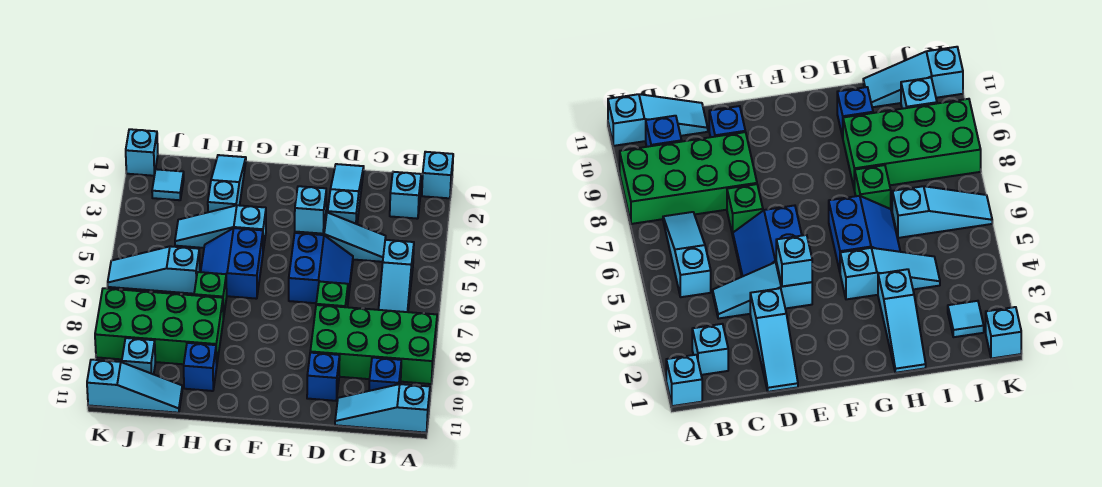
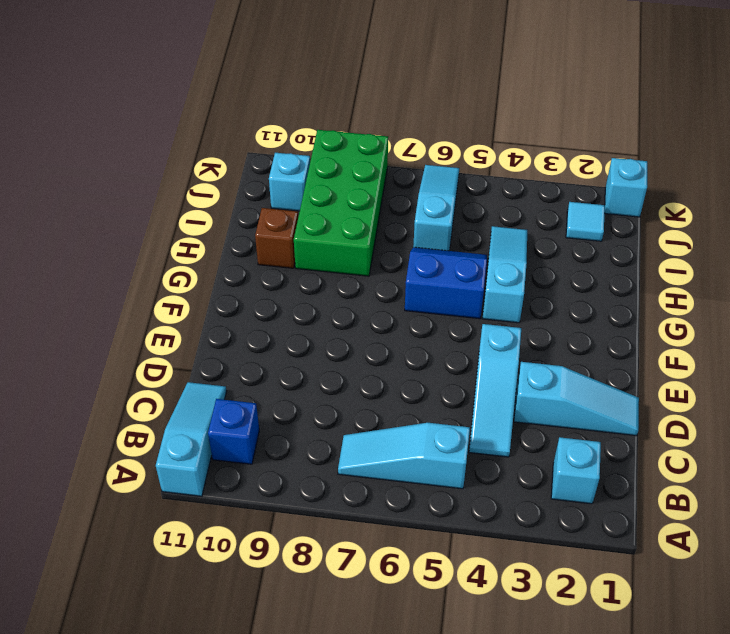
brown 1x1 brick [255,208,298,268] -> blue 1x1 brick [184,343,217,391]
none -> cyan 1x1 brick [422,152,453,198]
none -> green 2x4 brick [310,305,437,384]
none -> blue 2x2 slope [289,233,353,303]

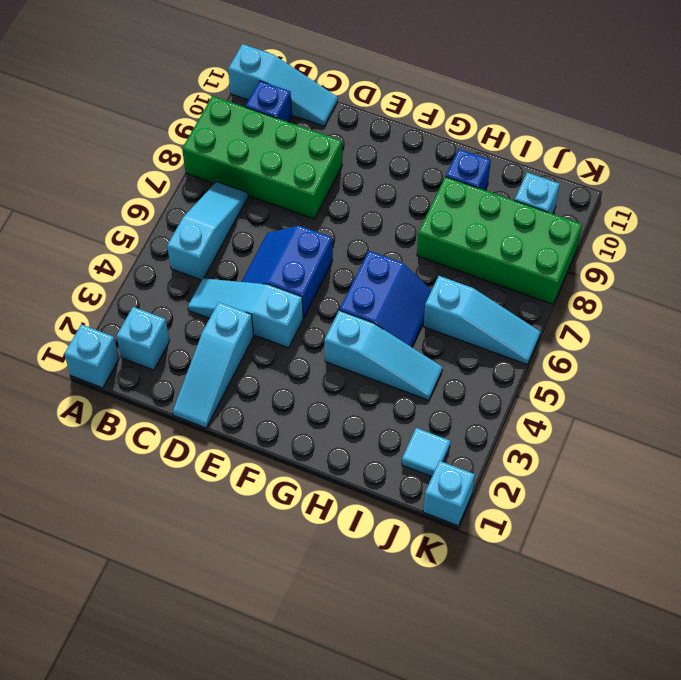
none -> green 1x1 brick [316,282,348,307]
none -> blue 1x1 brick [307,353,340,401]
none -> cyan 1x3 slope [208,155,246,212]

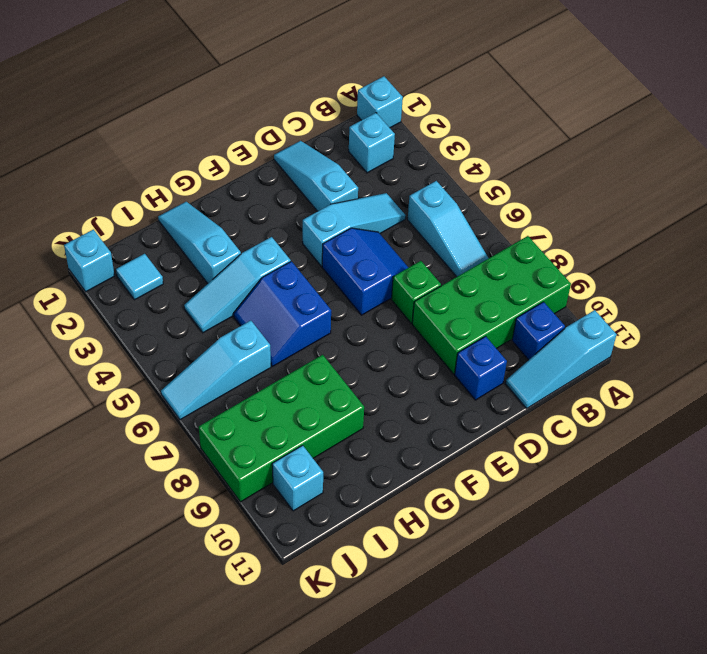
none -> green 1x1 brick [194,272,227,319]
none -> blue 1x1 brick [184,343,217,391]
none -> cyan 1x3 slope [87,360,182,413]

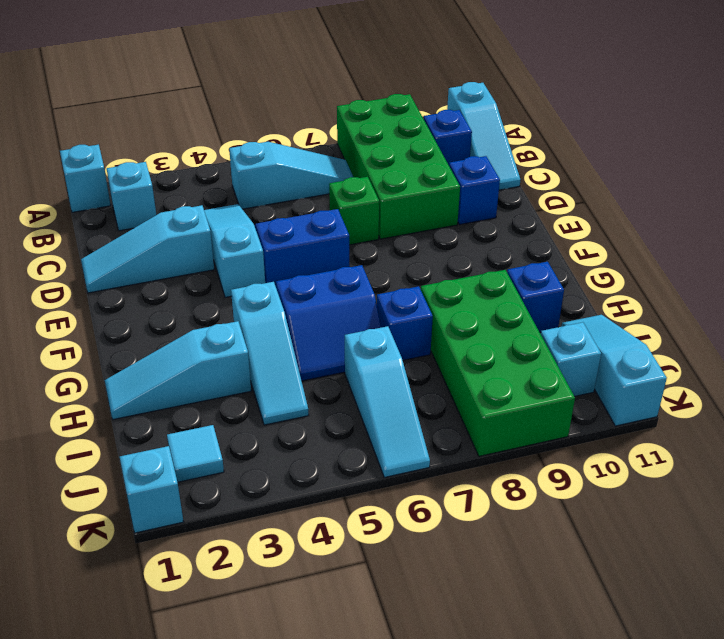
blue 1x1 brick [377,286,433,360] -> green 1x1 brick [194,272,227,319]
none -> cyan 1x1 brick [295,186,326,234]

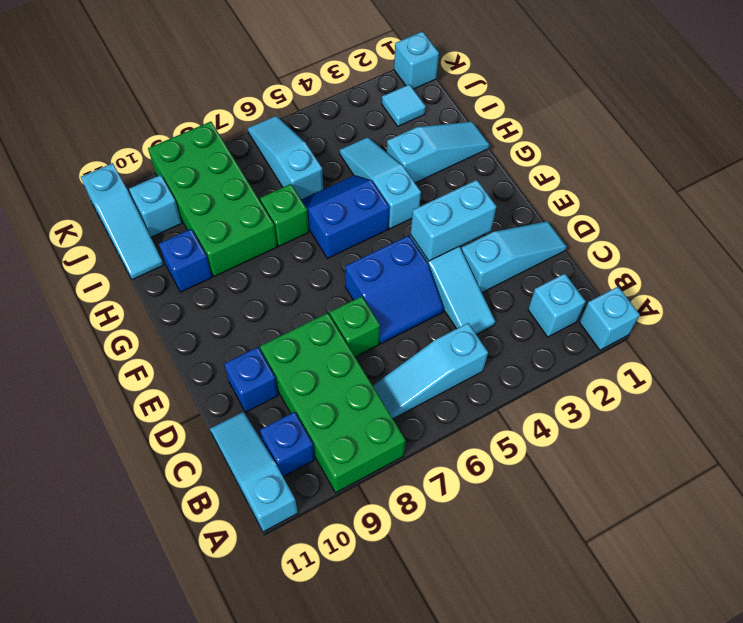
cyan 1x2 brick [411,180,496,261] -> cyan 1x1 brick [295,186,326,234]

